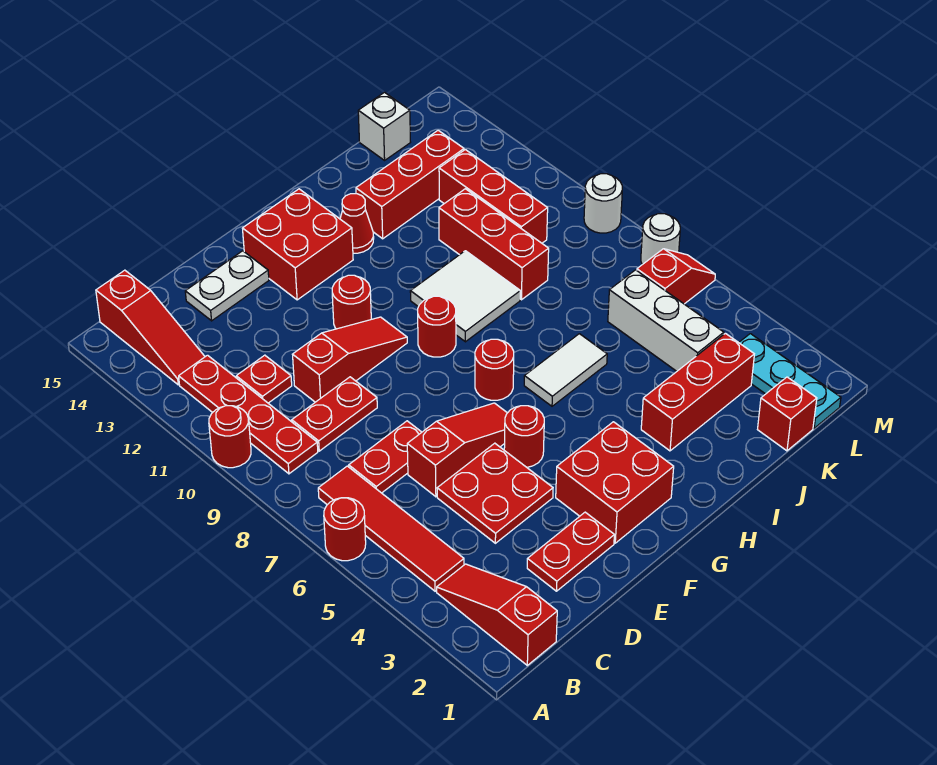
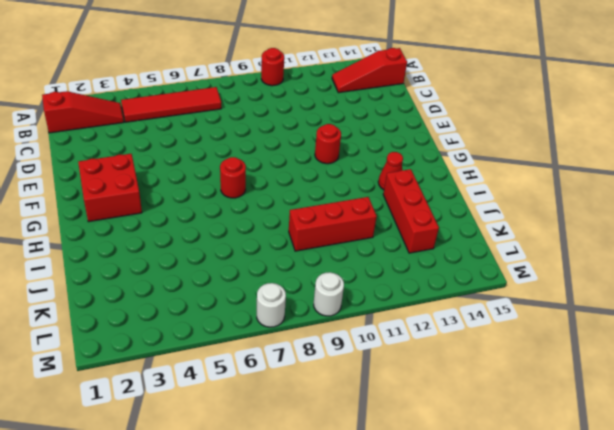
none -> red 1x1 round brick [324,498,366,561]
none -> red 1x4 plate [179,355,318,474]
none -> red 1x2 plate [349,421,422,493]
none -> red 1x2 plate [292,377,377,451]

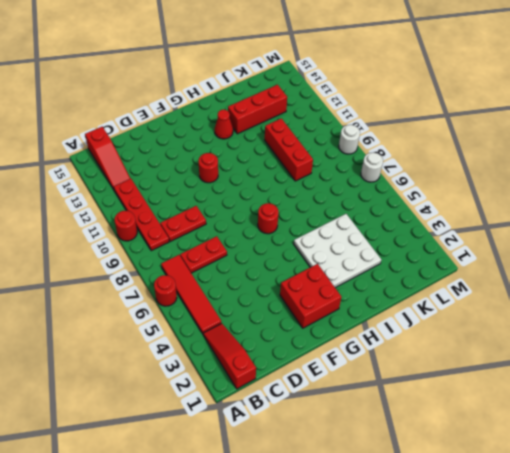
white 3x3 plate [294,214,381,288] -> red 1x3 brick [641,333,754,451]
none -> red 1x1 plate [236,355,292,403]
none -> red 1x2 plate [527,512,614,591]
none -> red 2x2 plate [437,443,553,543]
none -> red 1x3 slope [407,403,507,497]

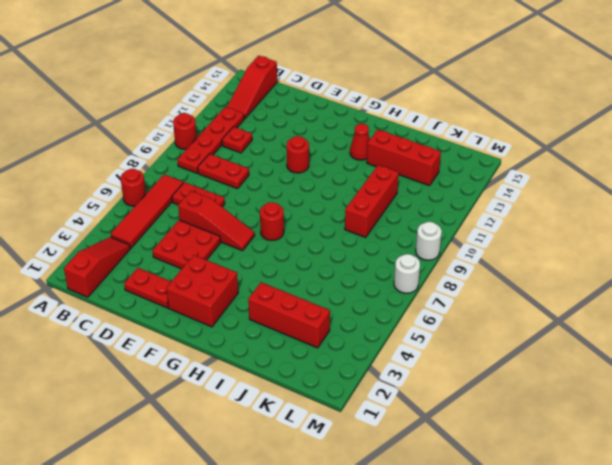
none -> red 1x3 slope [292,317,407,402]
none -> white 1x2 plate [185,251,269,321]
none -> red 1x1 round brick [504,406,544,467]
none -> red 2x2 brick [242,189,353,300]

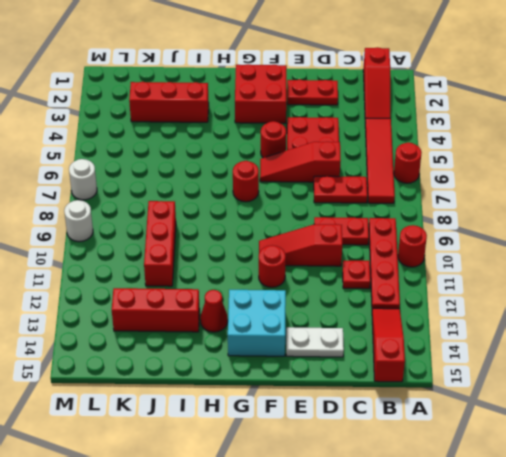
cyan 2x2 brick [228,290,286,356] -> red 2x2 brick [242,189,353,300]
none -> red 1x1 round brick [418,296,456,357]
none -> white 1x2 tile [524,334,607,406]
none -> white 2x2 tile [410,251,520,342]
none -> red 1x1 brick [758,377,817,451]

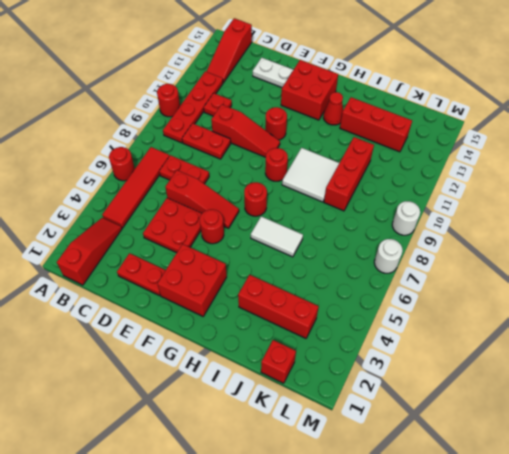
none -> white 1x3 brick [608,270,724,371]
none -> red 1x3 brick [439,150,548,243]
none -> white 1x1 brick [358,92,411,160]
none -> cyan 1x3 plate [739,334,841,428]

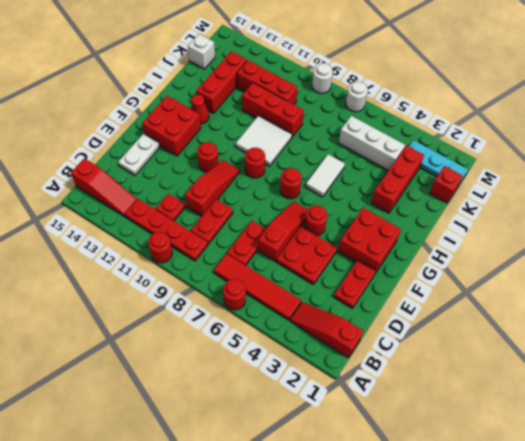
none -> red 1x2 slope [637,249,715,304]

